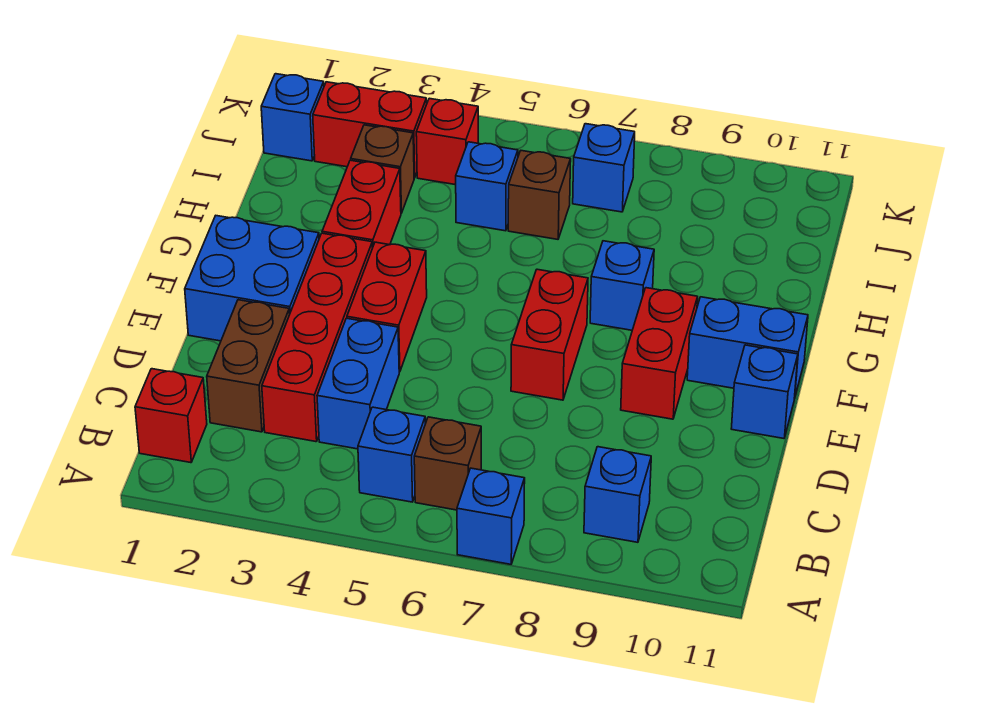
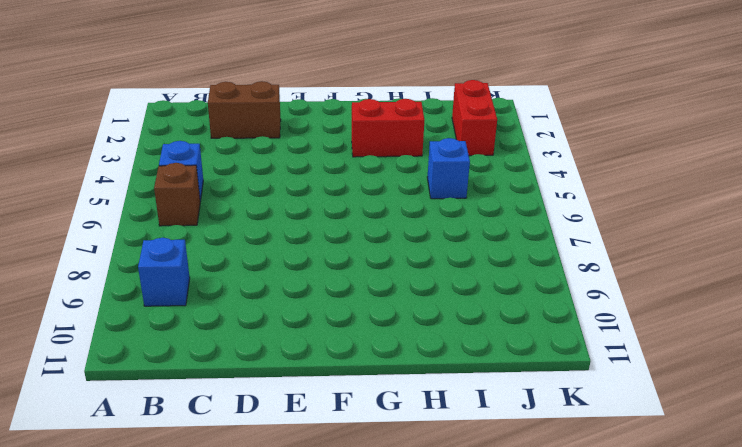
none -> blue 1x1 brick [457,468,525,564]
none -> red 1x1 brick [135,369,207,463]
none -> red 1x4 brick [262,233,372,442]

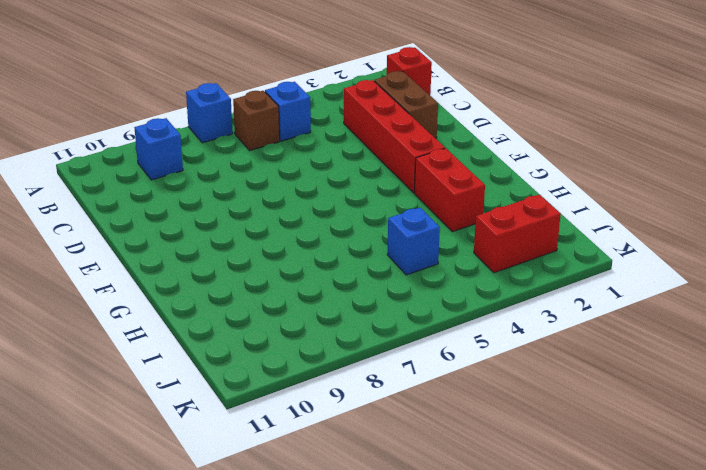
none -> blue 1x2 brick [317,318,399,449]
none -> blue 2x2 brick [185,216,319,341]
none -> red 1x2 brick [347,242,427,372]

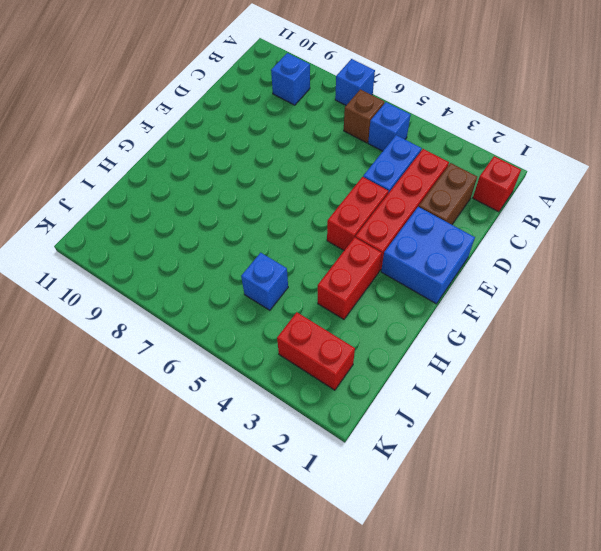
none -> red 1x2 brick [511,269,588,400]
none -> red 1x2 brick [621,288,698,419]
none -> blue 1x1 brick [731,345,798,438]

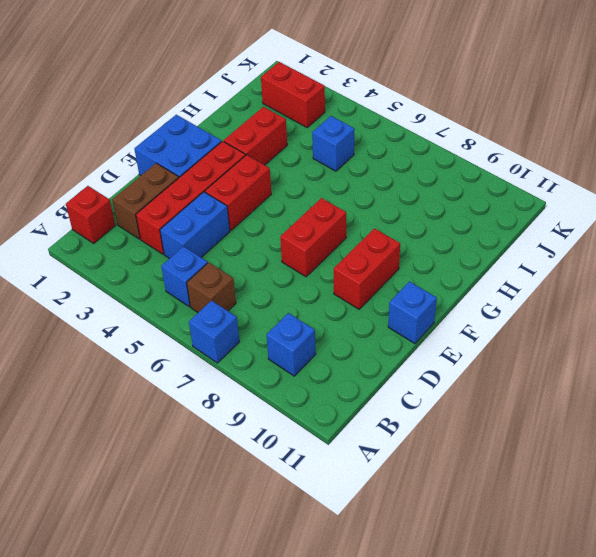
none -> blue 1x2 brick [687,297,808,396]
none -> blue 1x1 brick [590,241,654,330]
none -> brown 1x1 brick [351,125,414,213]

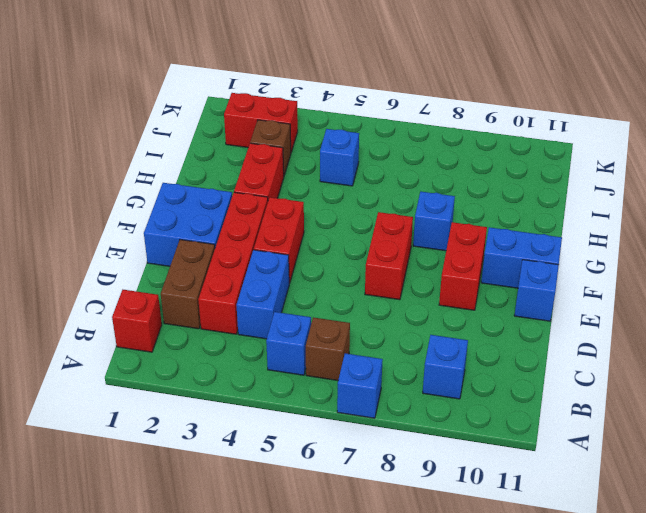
none -> brown 1x1 brick [508,151,571,239]
none -> blue 1x1 brick [261,74,324,161]
none -> red 1x1 brick [416,98,478,185]

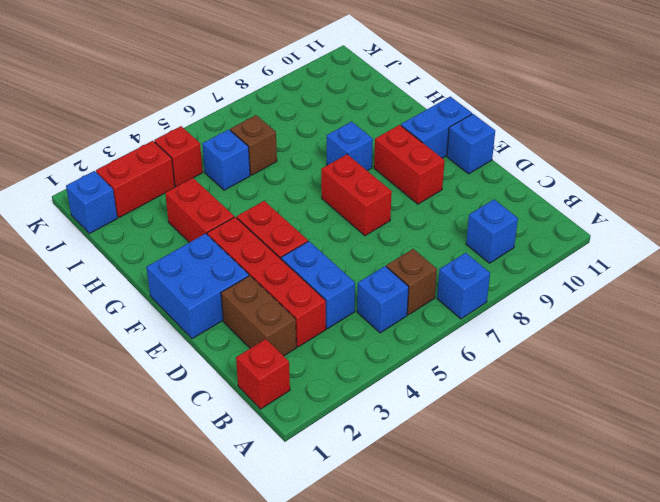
none -> brown 1x1 brick [351,125,414,213]
none -> blue 1x1 brick [573,124,635,212]

